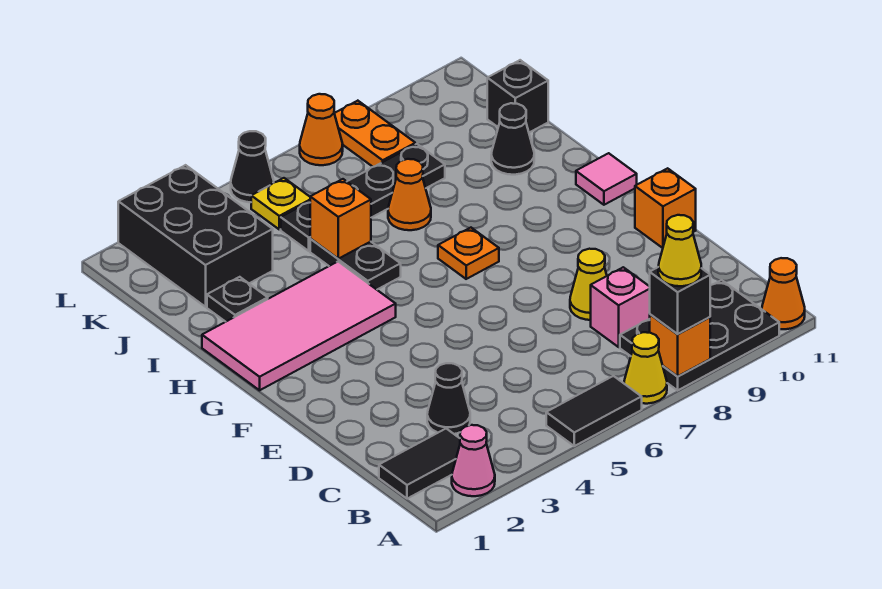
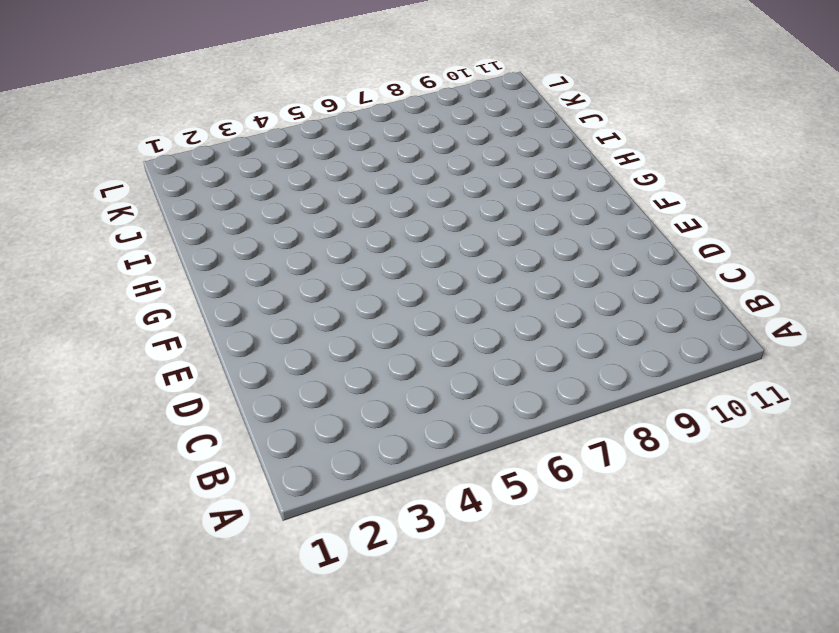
none -> pink 1x1 cone [452,425,495,496]
none -> black 1x2 tile [546,376,642,446]
none -> yellow 1x1 cone [624,332,667,404]

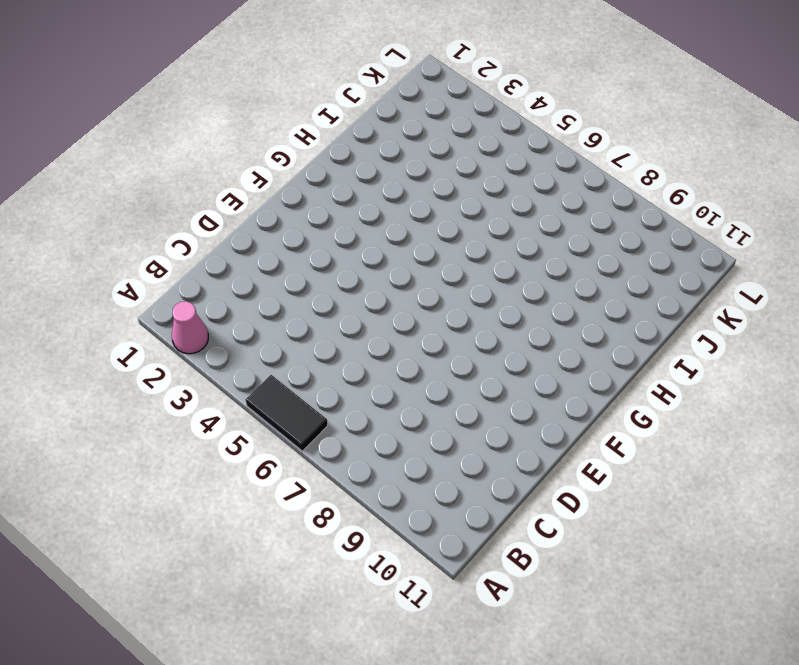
none -> yellow 1x1 cone [624,332,667,404]
none -> black 2x3 plate [620,280,779,390]
none -> orange 1x1 cone [762,258,805,329]

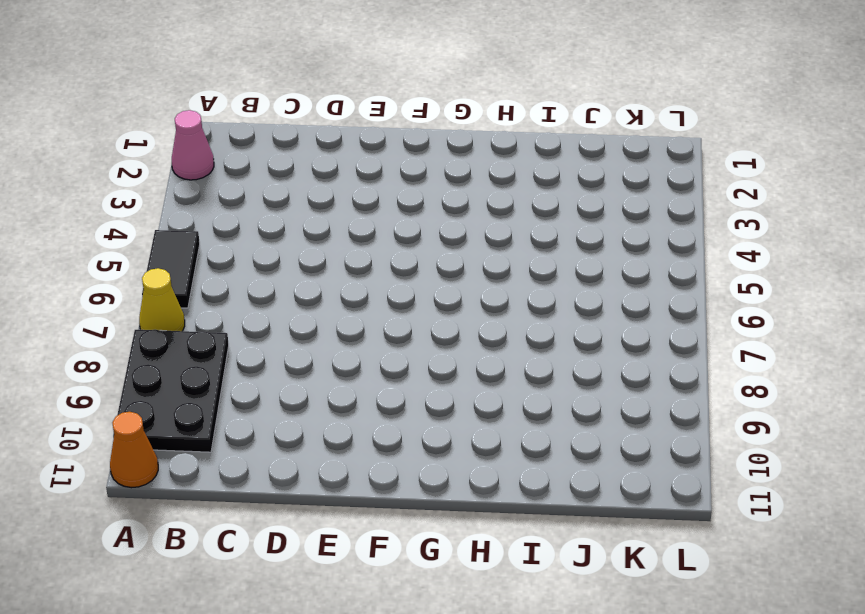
none -> black 1x2 tile [379,429,460,499]
none -> black 1x1 cone [427,363,470,434]
none -> pink 1x1 brick [591,267,650,347]

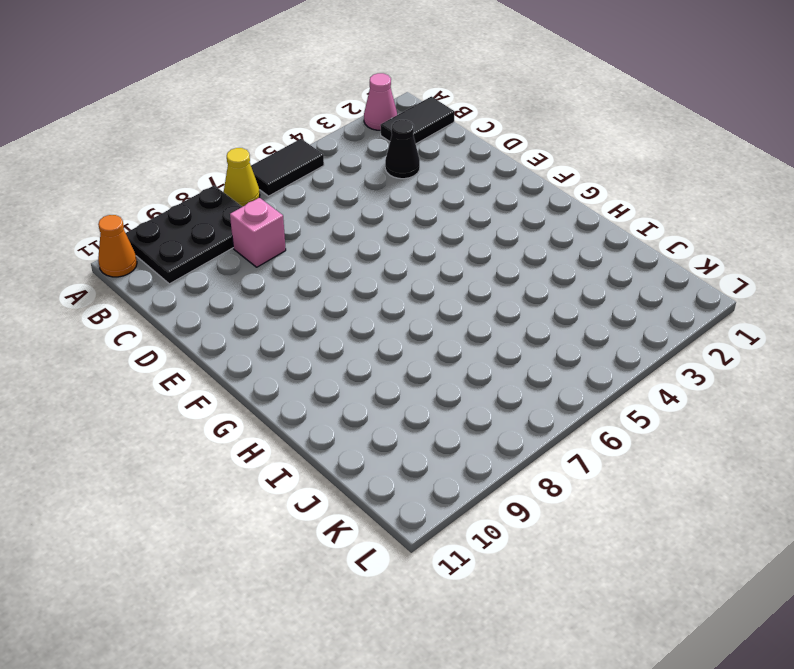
none -> yellow 1x1 cone [570,249,607,320]
none -> orange 1x1 brick [635,168,696,248]
none -> pink 2x4 tile [202,262,396,390]

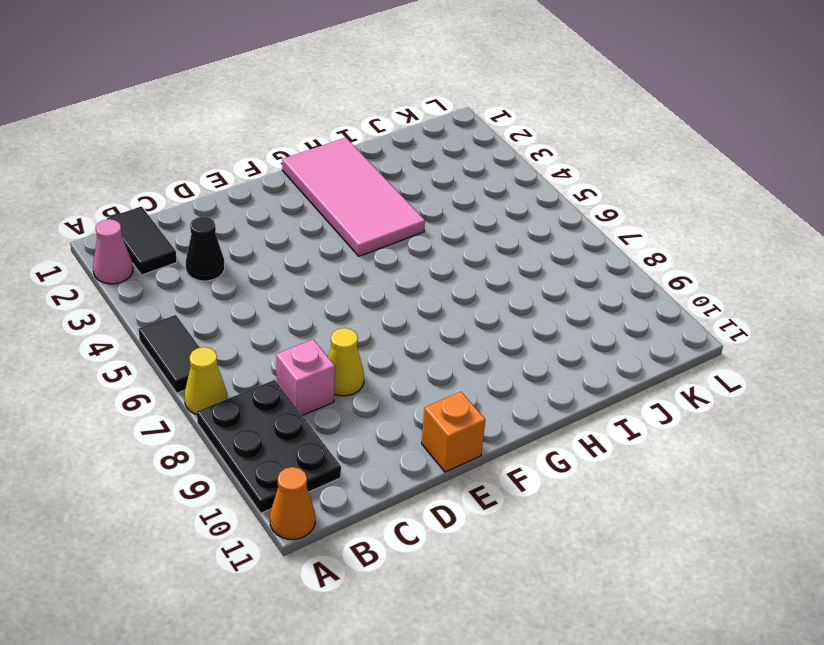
none -> orange 1x1 plate [438,228,499,279]
none -> pink 1x1 tile [576,153,637,205]
none -> black 1x2 plate [310,239,401,290]

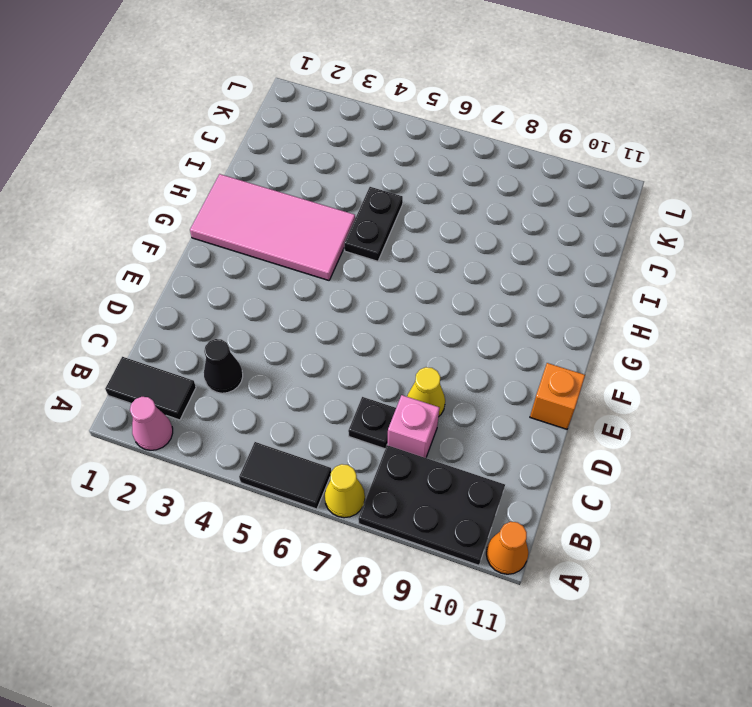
black 1x1 plate [348,397,396,449] -> black 1x1 plate moved to [207,277,268,322]
none -> orange 1x1 plate [438,228,499,279]
none -> pink 1x1 tile [576,153,637,205]
none -> orange 1x1 cone [388,159,431,230]

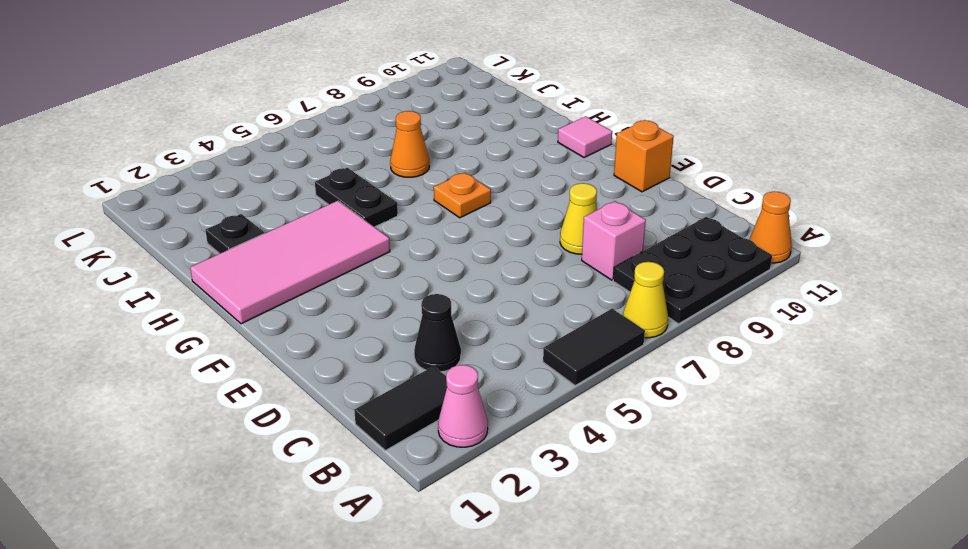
none -> black 1x1 cone [491,103,534,175]
none -> black 2x3 brick [118,165,273,307]
none -> black 1x4 plate [281,144,445,251]

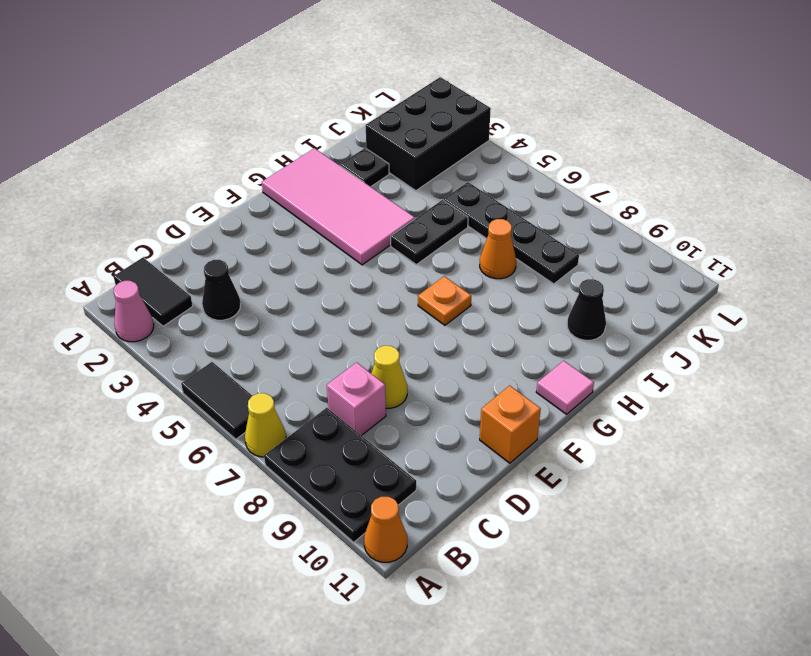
none -> black 1x1 brick [487,60,548,133]
none -> yellow 1x1 plate [251,178,310,229]
none -> orange 1x2 plate [334,101,415,167]

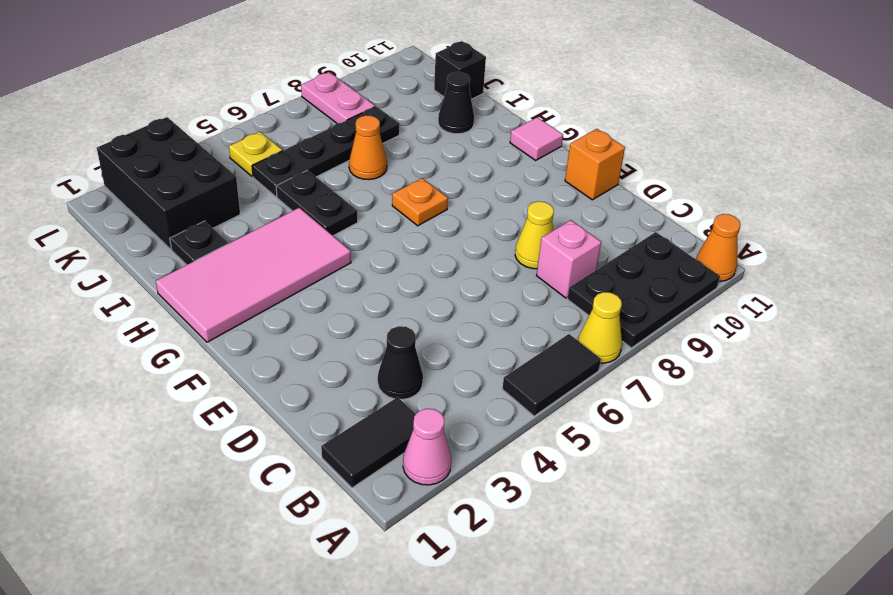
pink 1x2 plate [301,72,375,124] -> orange 1x2 plate [334,101,415,167]
none -> black 1x1 cone [231,131,274,202]
none -> orange 1x1 cone [300,94,343,165]
none -> orange 1x1 brick [650,314,710,376]

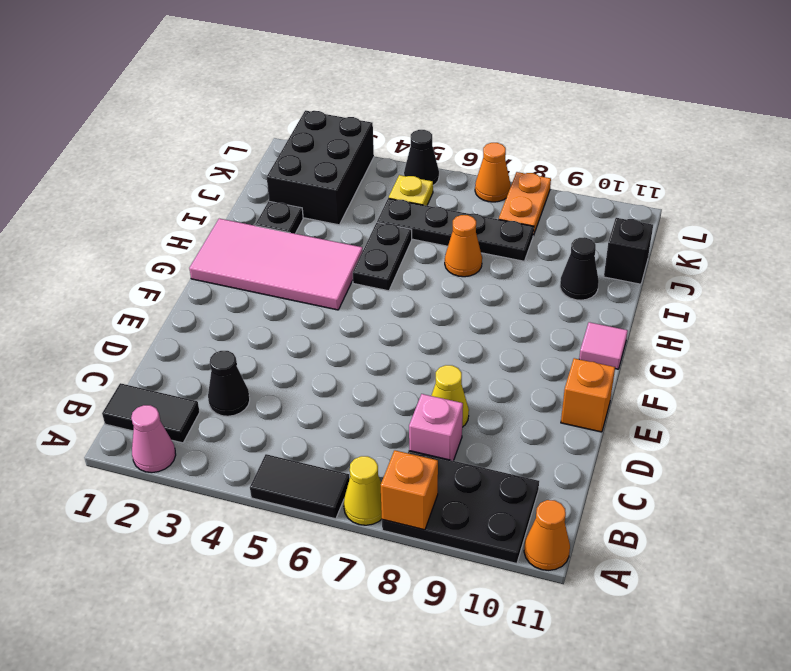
none -> orange 1x1 plate [438,228,499,279]
none -> orange 1x1 brick [310,179,371,259]
none -> black 1x1 brick [650,267,710,334]

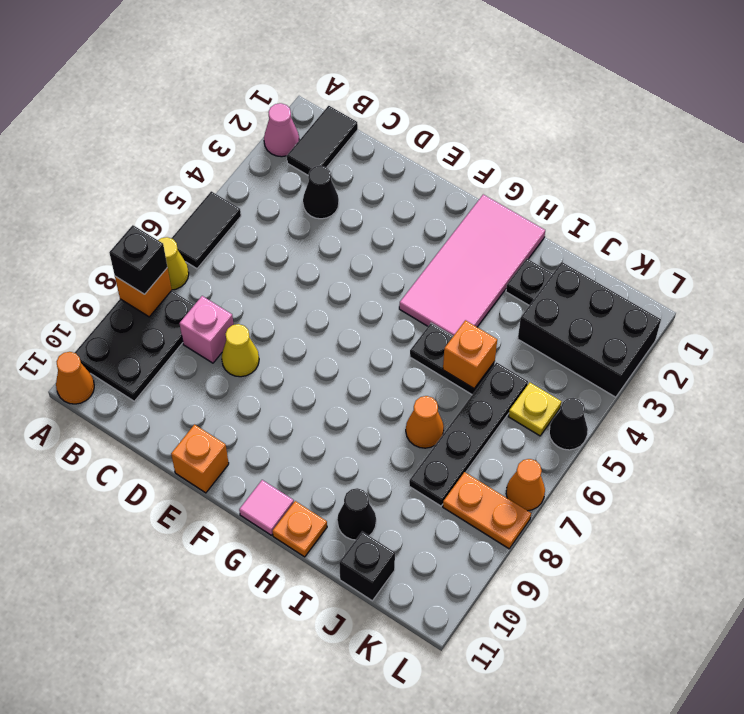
orange 1x1 plate [273,501,327,557] -> orange 1x1 plate moved to [438,228,499,279]
none -> yellow 1x1 cone [658,215,701,286]

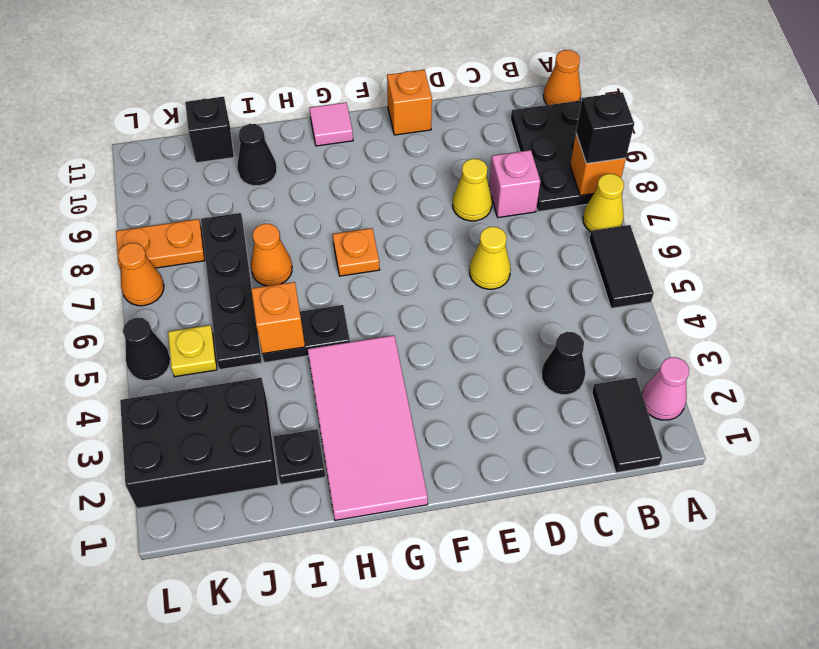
yellow 1x1 cone [470,227,511,289] -> yellow 1x1 cone moved to [658,215,701,286]

